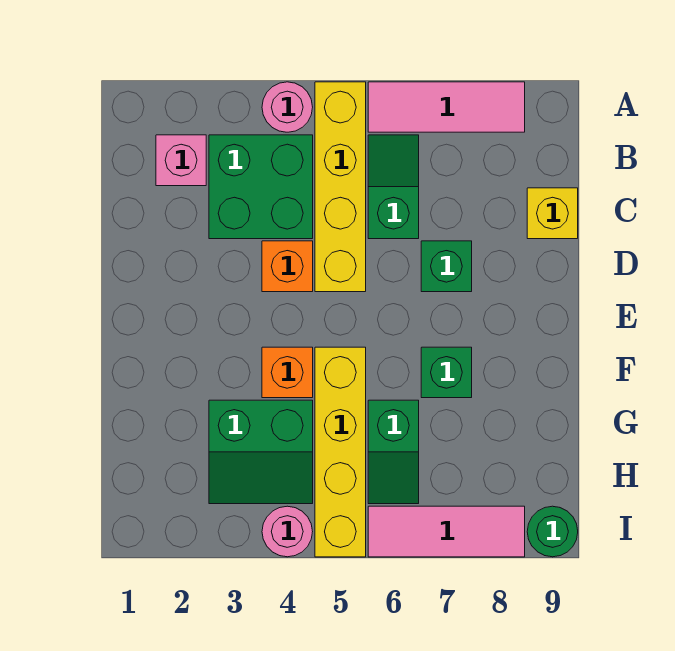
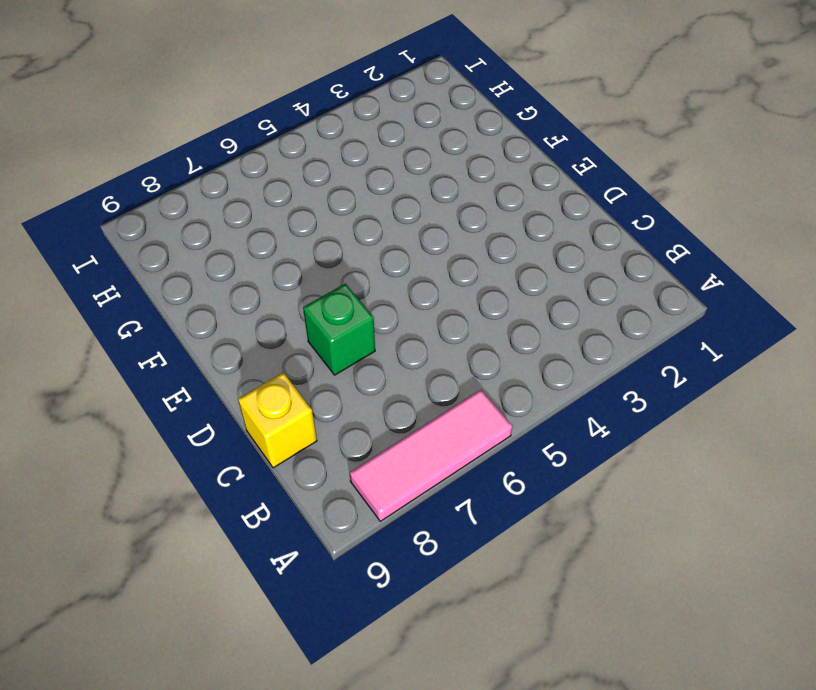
none -> pink 1x1 round brick [262,82,313,132]
none -> yellow 1x4 brick [315,82,366,292]
none -> pink 1x1 brick [156,135,206,186]

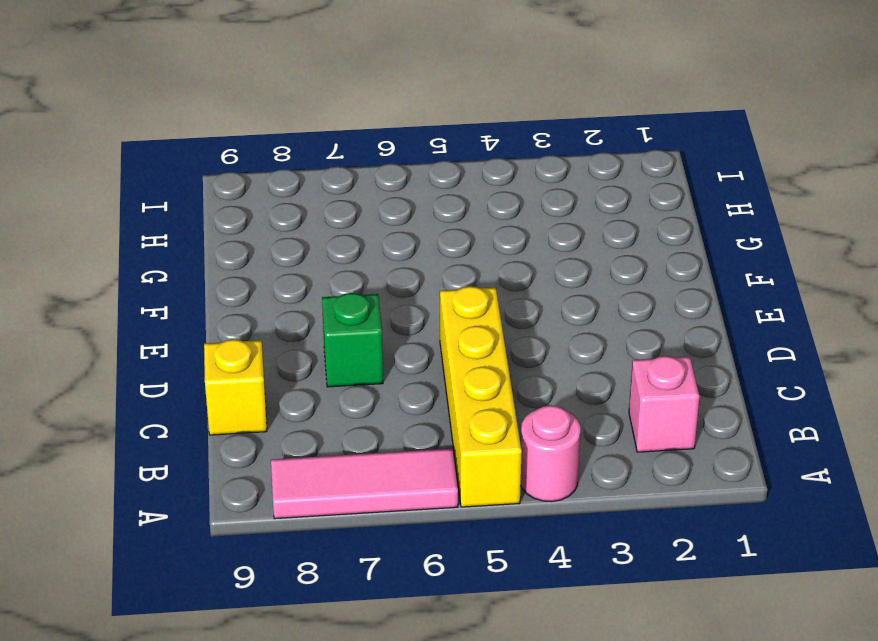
none -> green 2x2 brick [209,135,313,239]
none -> green 1x2 slope [368,135,419,239]
none -> orange 1x1 brick [262,241,313,292]

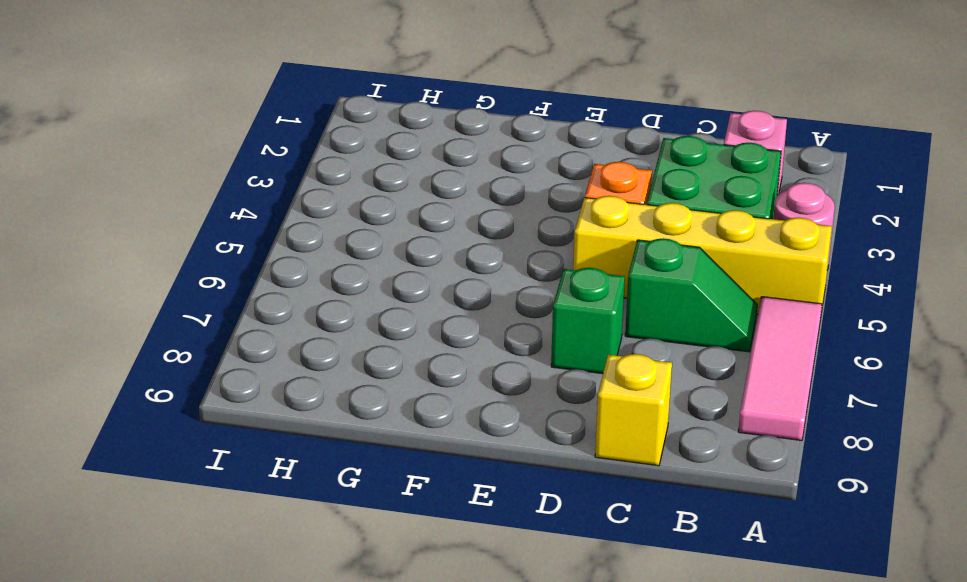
none -> orange 1x1 brick [262,347,313,398]
none -> yellow 1x4 brick [315,347,366,557]
none -> green 1x1 brick [421,347,472,398]

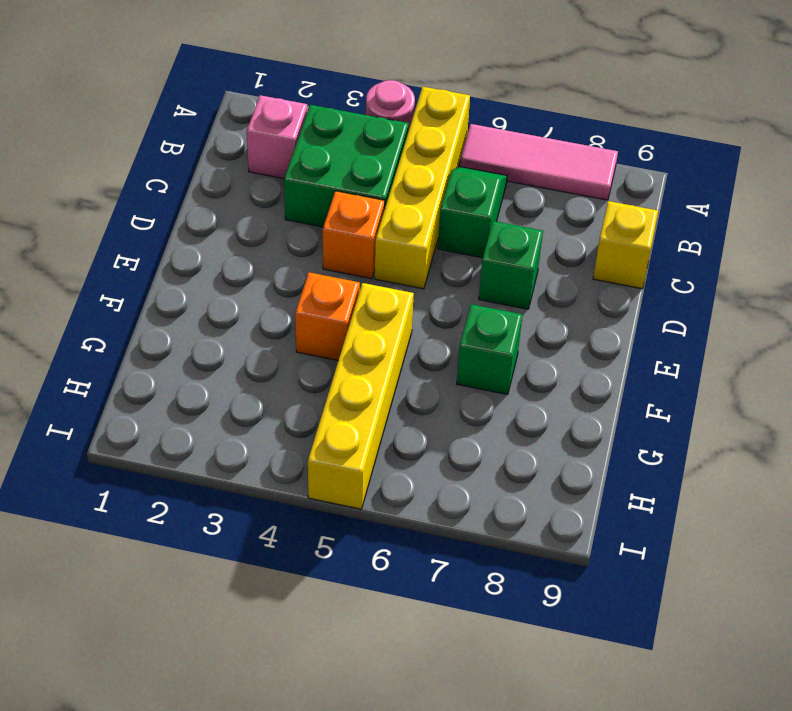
none -> green 2x2 slope [209,400,313,504]
none -> green 1x2 slope [368,400,419,504]
none -> pink 1x1 round brick [262,506,313,557]

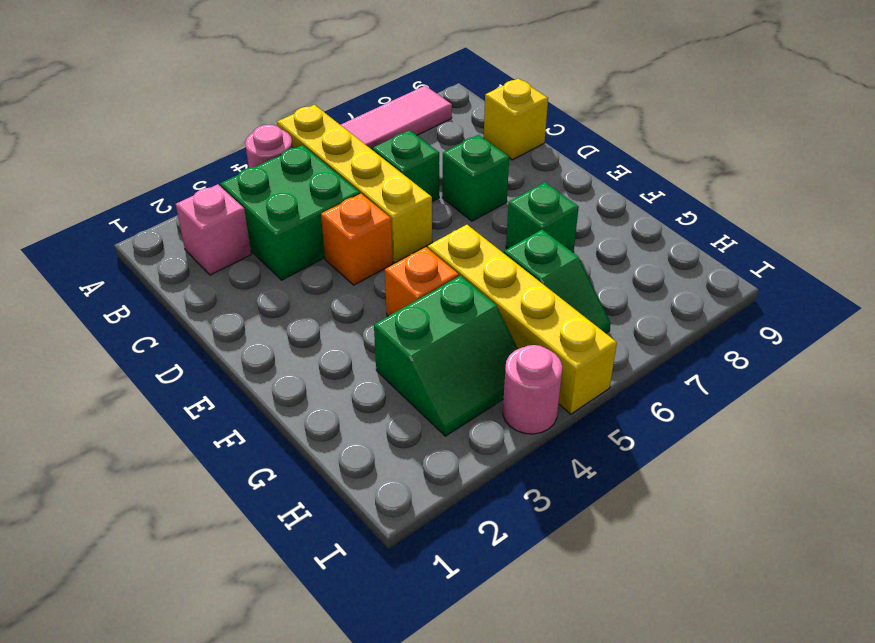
none -> pink 1x3 tile [368,506,525,557]
none -> green 1x1 round brick [527,506,578,557]

